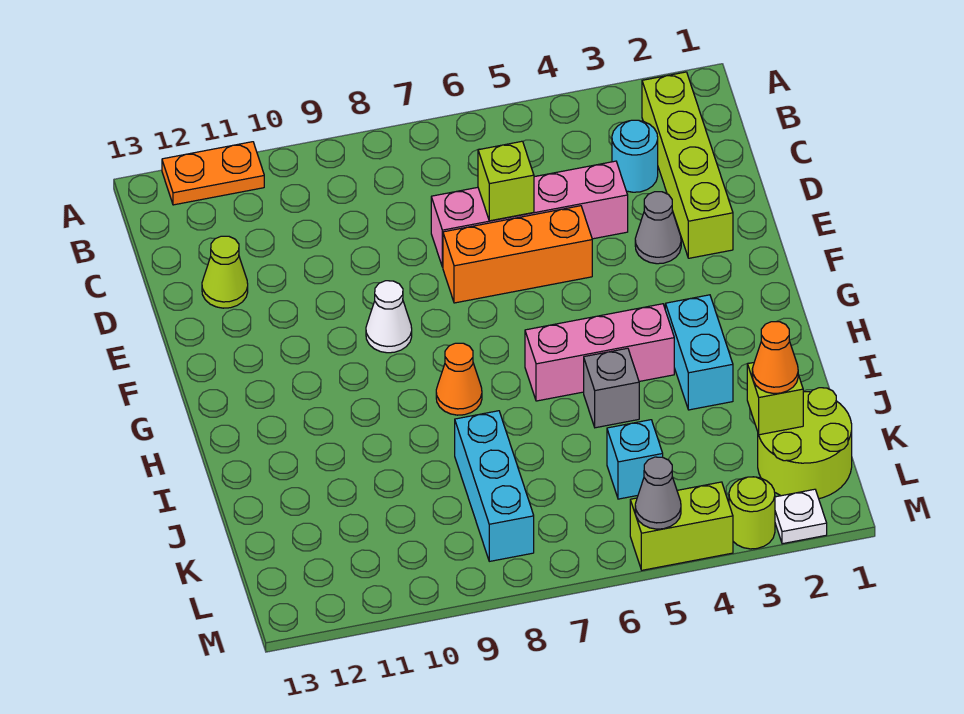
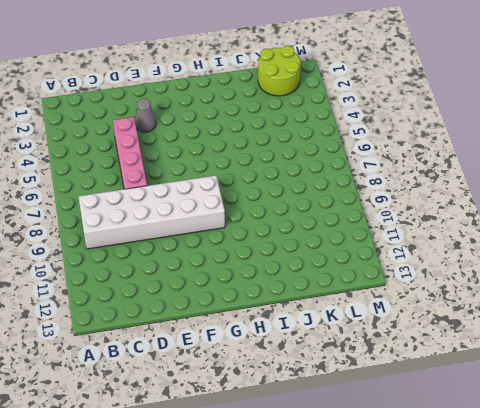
white 2x6 brick [78,176,225,249] -> white 1x1 cone [366,281,412,353]
none -> orange 1x2 plate [162,142,264,205]
none -> lime 1x4 brick [642,72,733,258]
none -> cyan 1x1 round brick [612,120,658,192]

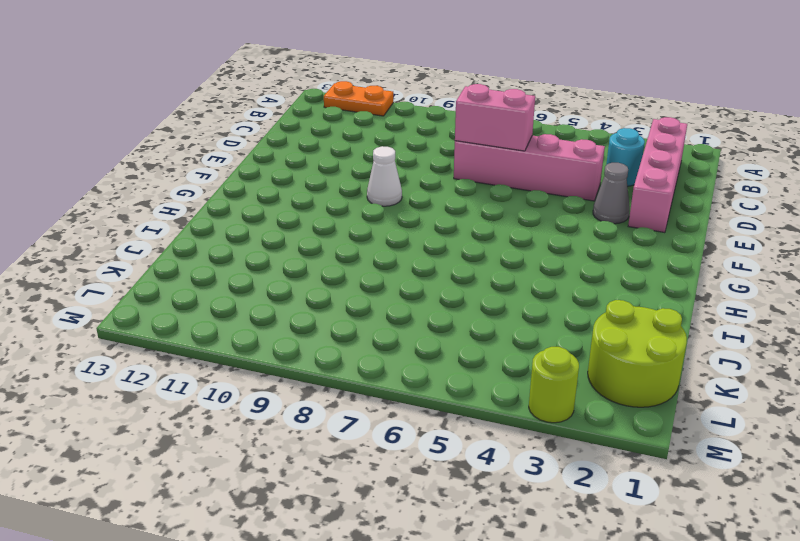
pink 1x4 brick [628,117,687,233] -> lime 1x4 brick [642,72,733,258]
pink 1x2 brick [455,84,535,151] -> lime 1x1 brick [478,141,534,221]
none -> lime 1x1 cone [202,236,248,308]
none -> orange 1x3 brick [443,206,592,303]
none -> cyan 1x2 brick [665,295,733,410]

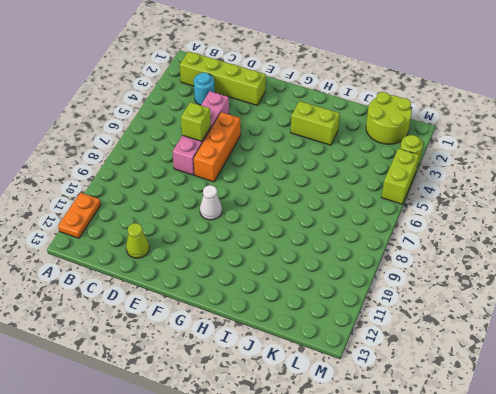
lime 1x2 brick [291,101,340,145] -> cyan 1x2 brick [665,295,733,410]
none -> grey 1x1 cone [635,192,681,264]
none -> pink 1x3 brick [525,304,674,401]
none -> orange 1x1 cone [436,343,482,415]

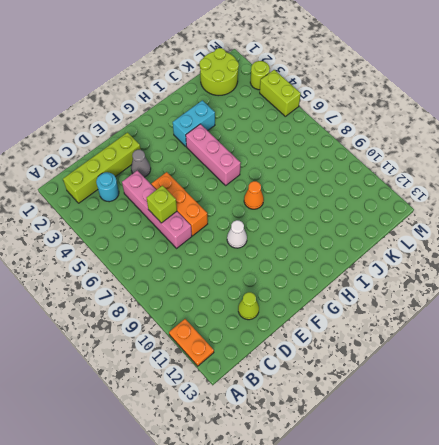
none -> grey 1x1 brick [584,348,639,428]
none -> cyan 1x3 brick [455,411,534,561]
none -> cyan 1x1 brick [607,420,663,499]

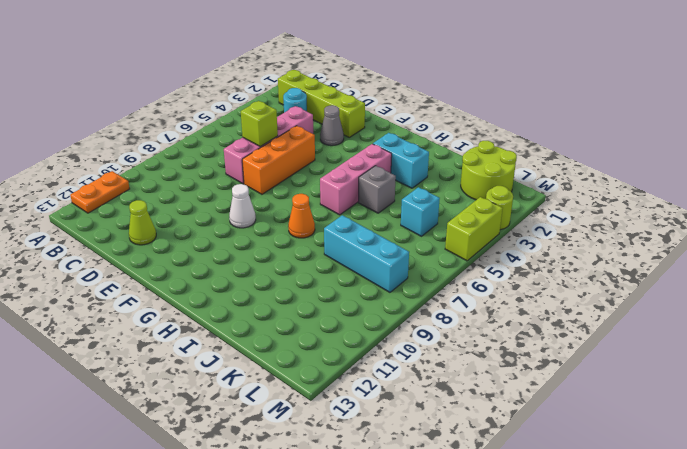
none -> white 1x1 plate [775,489,827,544]
none -> lime 1x1 brick [747,363,803,435]
none -> grey 1x1 cone [635,457,681,529]

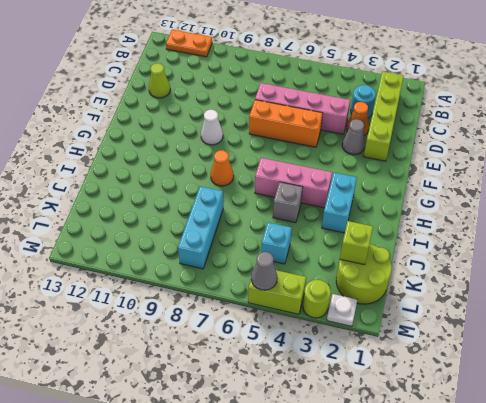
orange 1x1 cone [347,102,369,135] -> orange 1x1 cone moved to [752,322,798,393]
none -> lime 1x1 brick [478,141,534,221]

